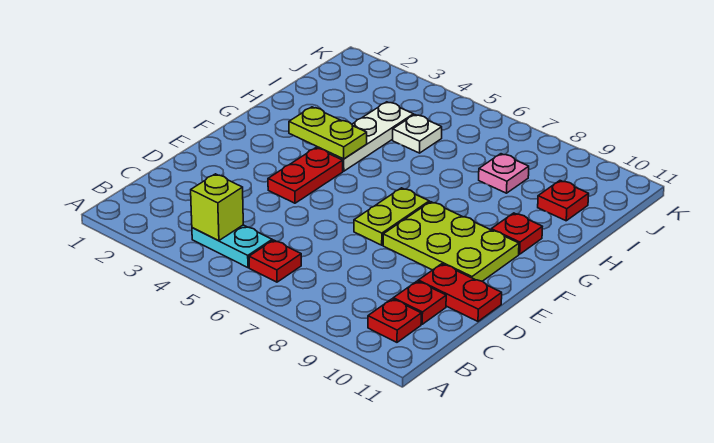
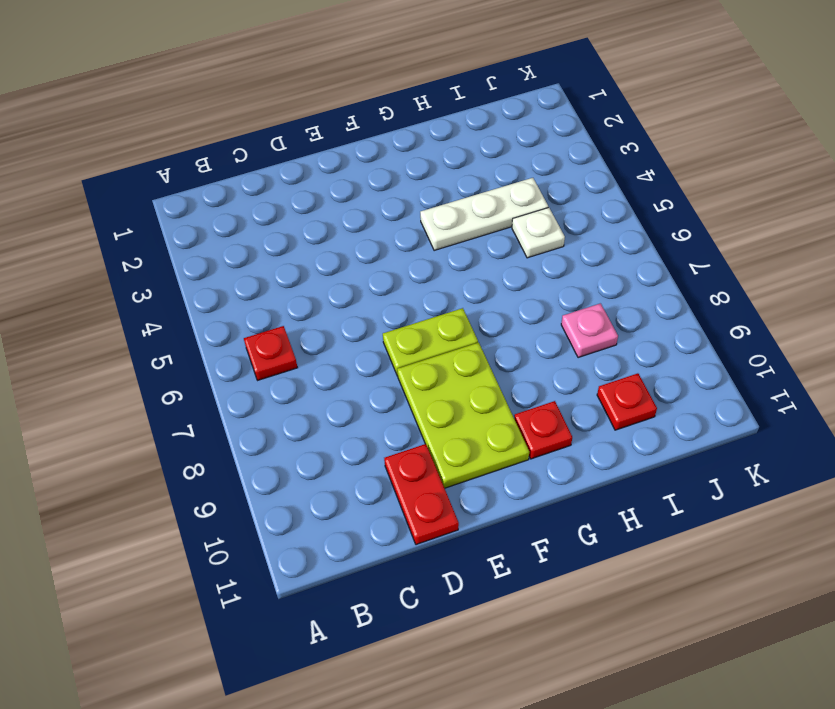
none -> cyan 1x2 plate [192,225,272,268]
none -> red 1x1 plate [368,299,421,342]
none -> red 1x1 plate [393,281,446,324]

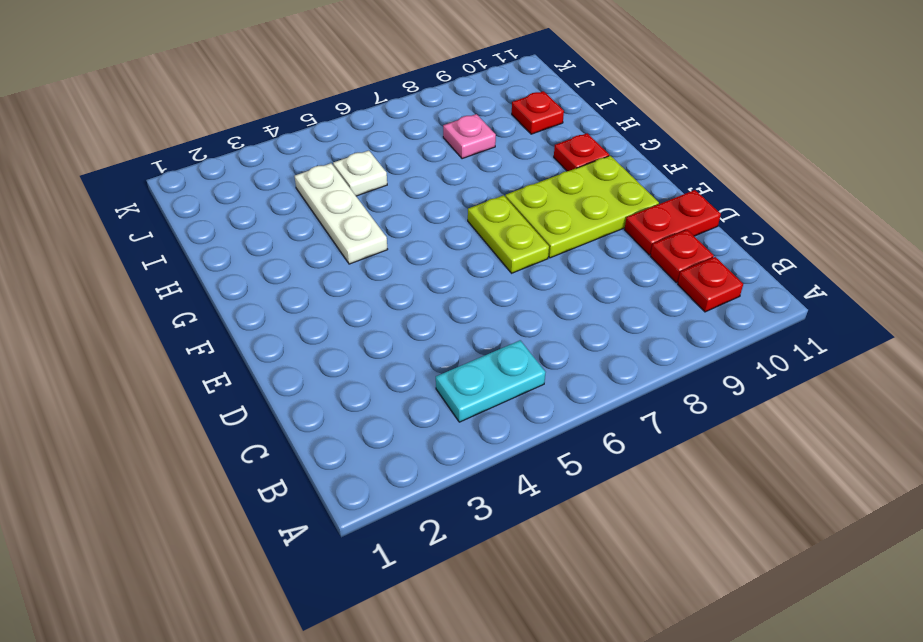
none -> red 1x1 plate [249,240,301,282]
none -> red 1x2 plate [268,148,343,203]
none -> lime 1x1 brick [191,174,243,241]

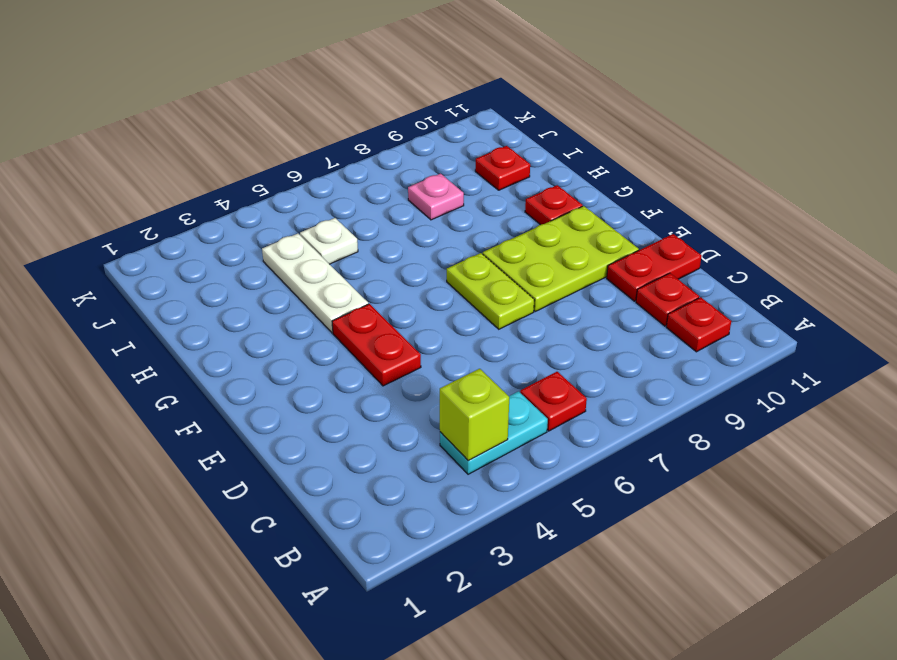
none -> lime 1x2 plate [289,107,367,159]

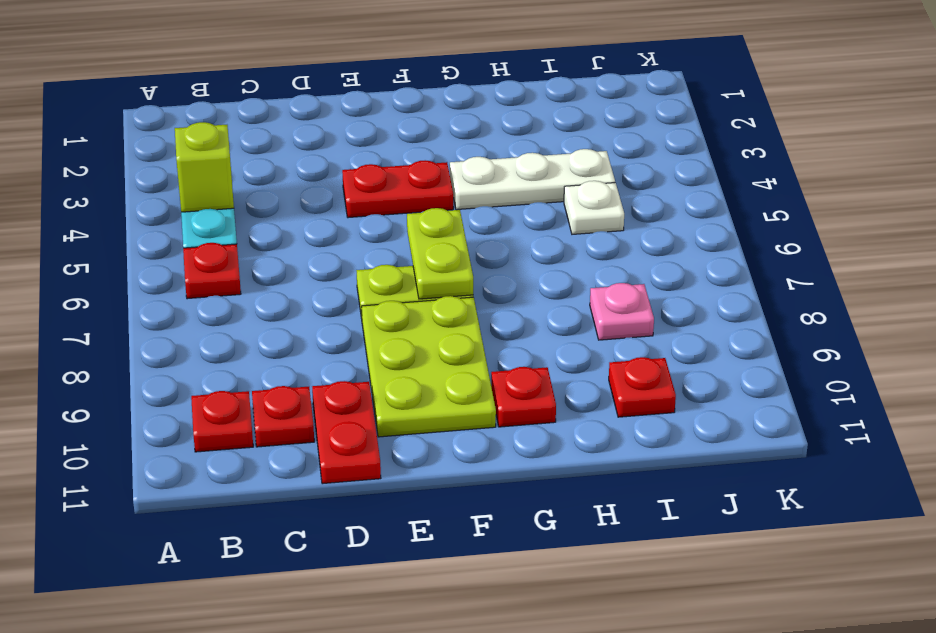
lime 1x2 plate [407,208,473,299] -> lime 1x2 plate moved to [289,107,367,159]

